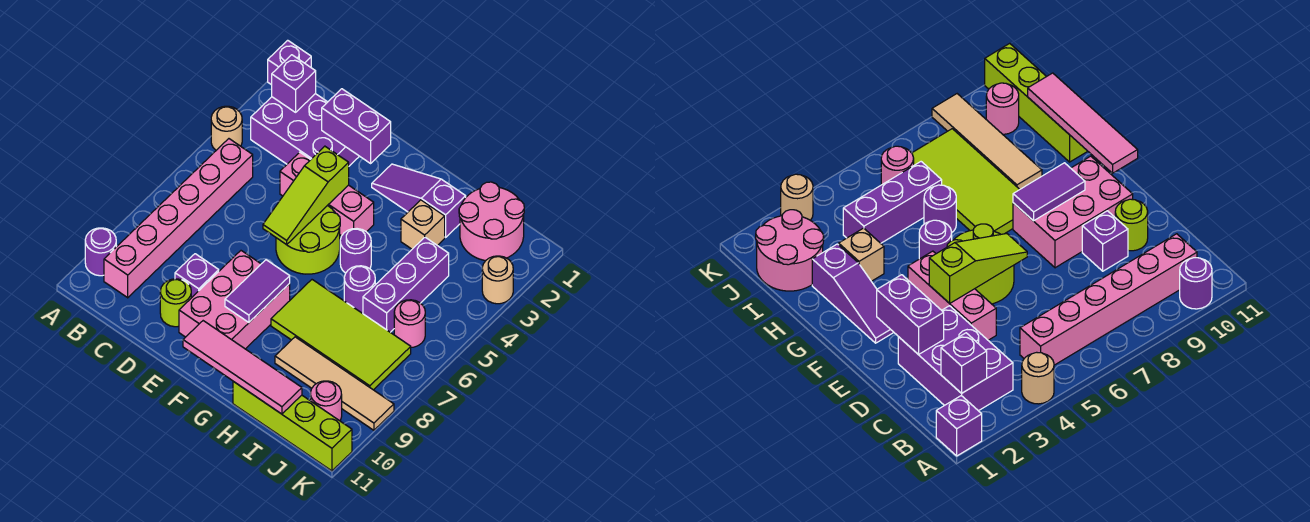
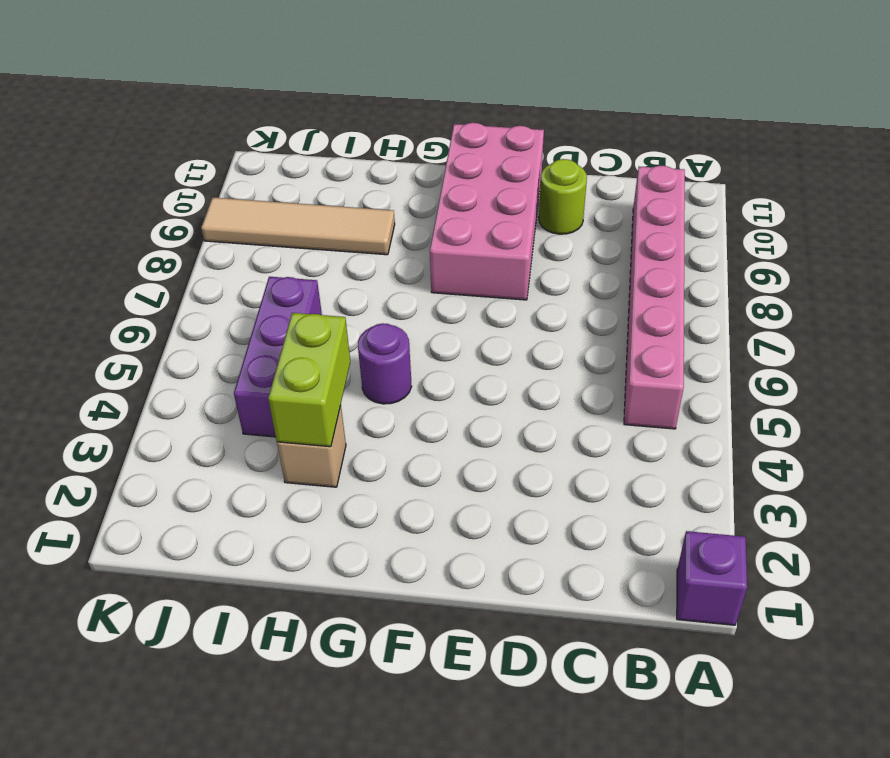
pink 2x4 brick [430,123,544,300] -> pink 2x3 brick [179,251,290,349]
lime 1x2 brick [268,313,350,447] -> none
none -> tan 1x1 round brick [211,106,242,150]
none -> purple 1x1 round brick [85,228,116,276]
none -> purple 2x3 brick [251,94,359,166]

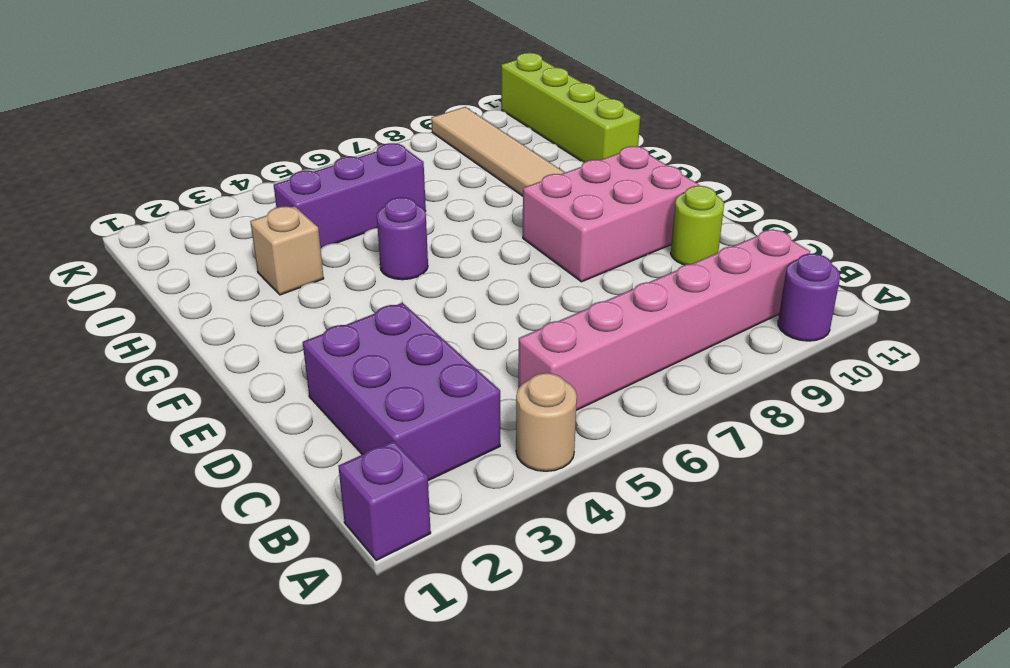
none -> pink 1x3 brick [280,152,374,236]
none -> purple 1x1 brick [175,254,219,298]
none -> lime 2x2 round brick [276,205,340,274]

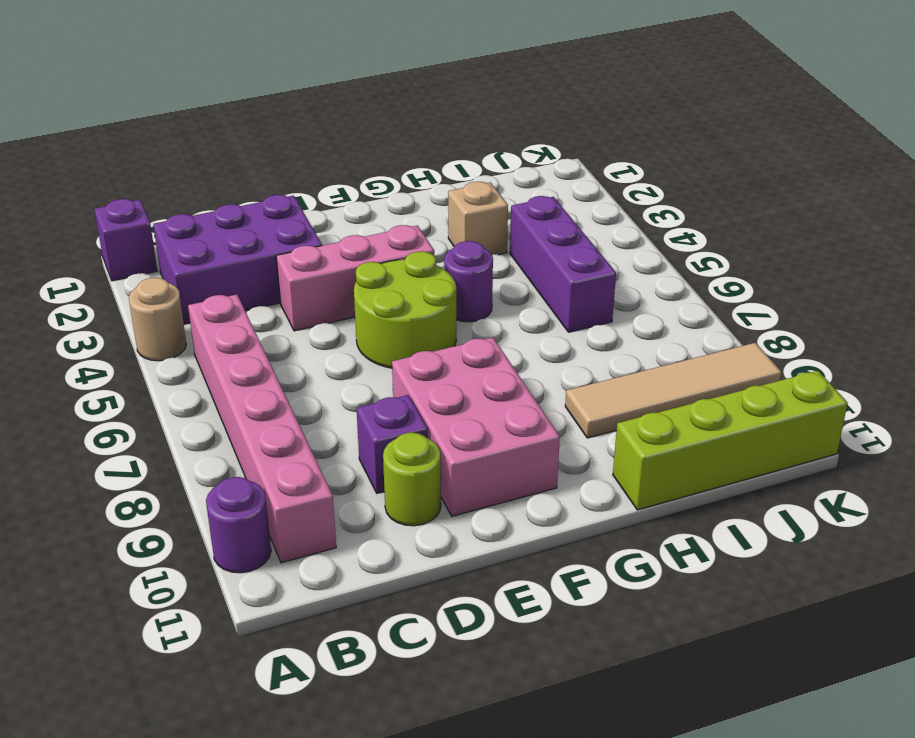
none -> purple 1x3 slope [372,164,466,237]
none -> lime 2x4 tile [271,280,411,390]
none -> purple 1x1 round brick [344,266,375,313]

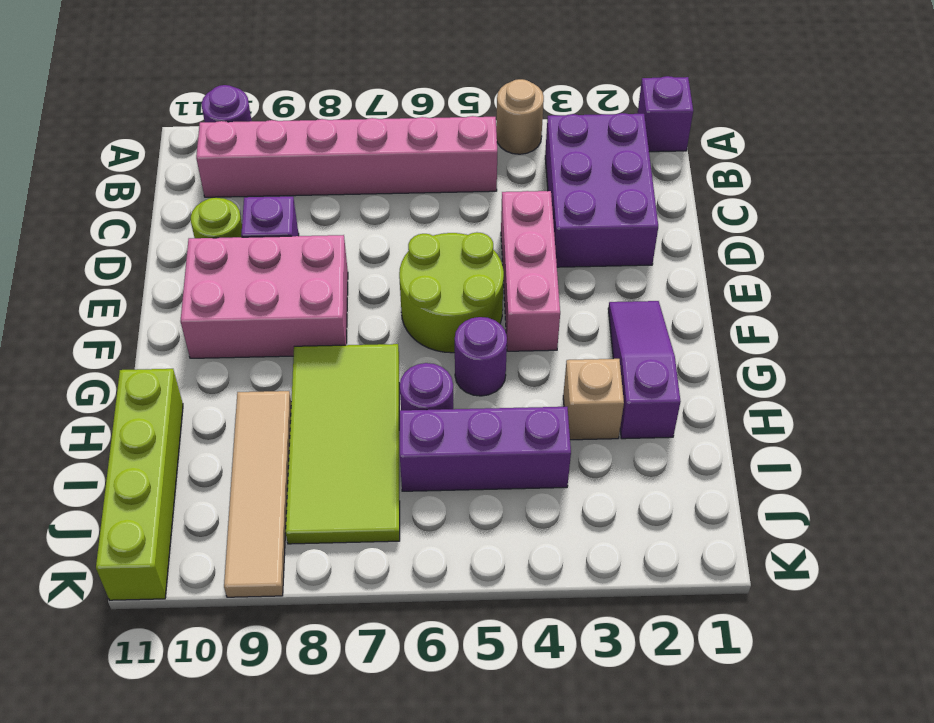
none -> pink 2x2 round brick [459,182,524,261]
none -> pink 1x1 round brick [394,300,425,347]
none -> pink 1x1 round brick [311,381,342,421]

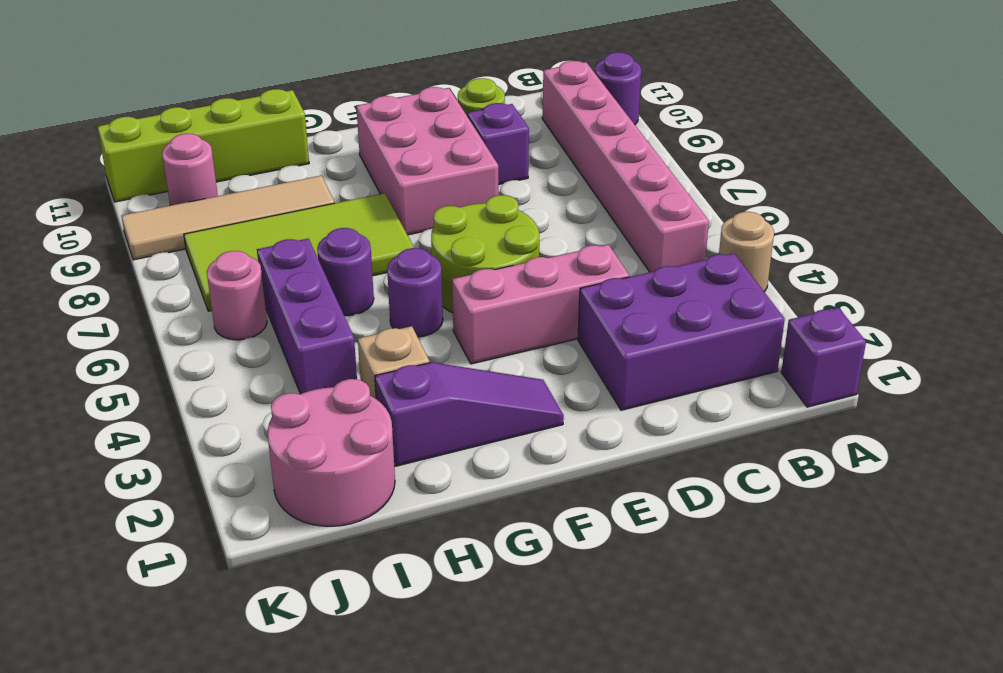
none -> tan 1x1 round brick [482,256,513,304]
none -> purple 1x1 brick [272,55,316,112]
none -> purple 1x2 brick [322,89,391,163]

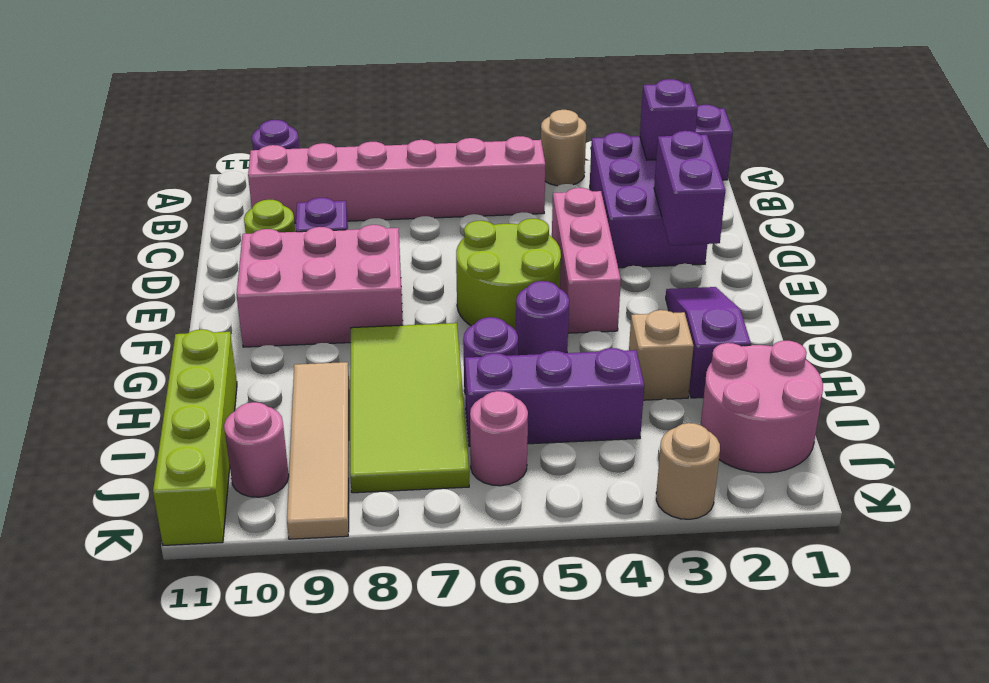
none -> lime 1x3 slope [263,146,349,245]
none -> purple 1x2 tile [225,260,290,322]
none -> pink 1x4 tile [183,321,302,414]

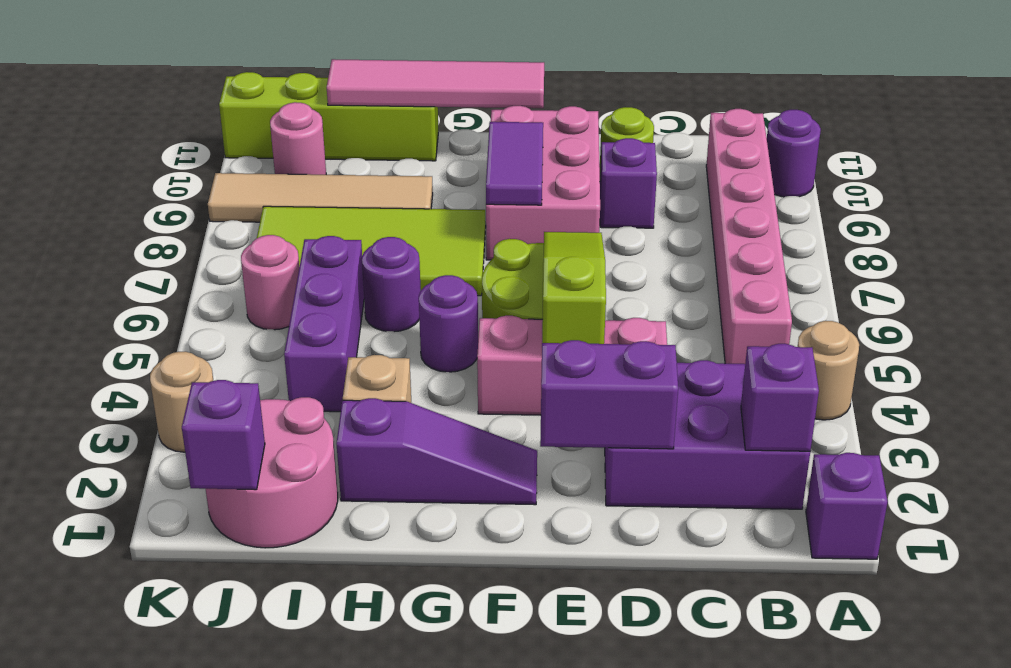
purple 1x1 brick [182,380,265,490] -> none

